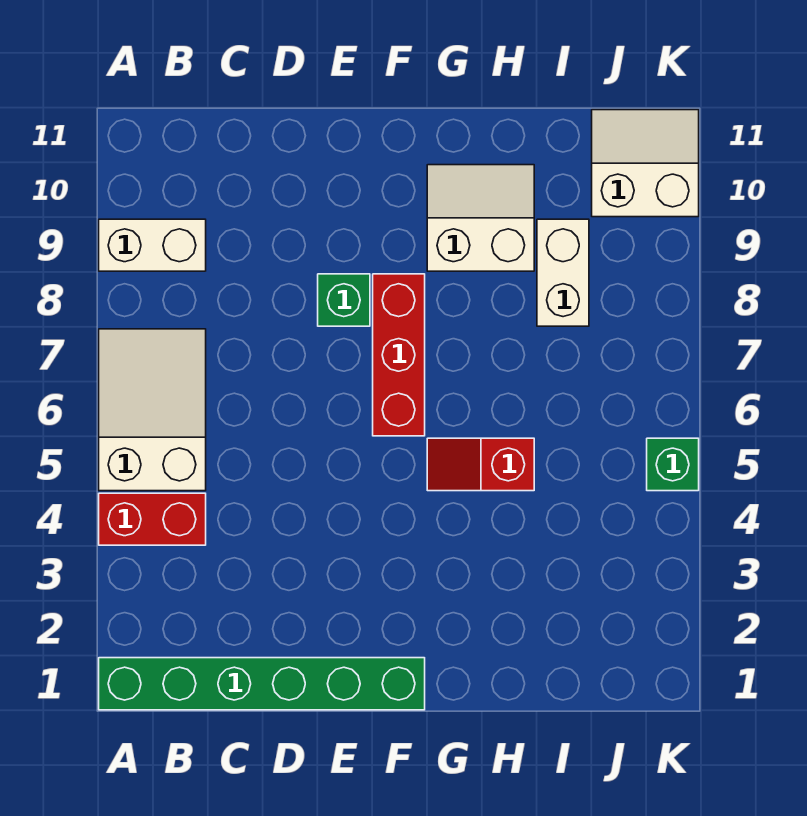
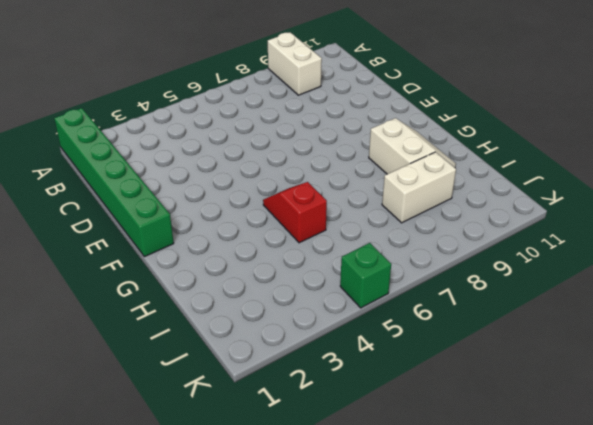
none -> red 1x2 brick [99,493,206,545]
none -> white 2x3 slope [99,329,206,491]

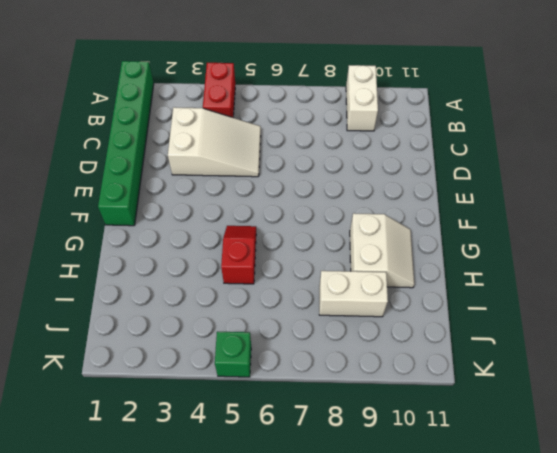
white 2x3 slope [168,107,261,177] -> white 2x3 slope moved to [99,329,206,491]
none -> green 1x1 brick [318,274,370,326]
none -> red 1x3 brick [373,274,425,436]

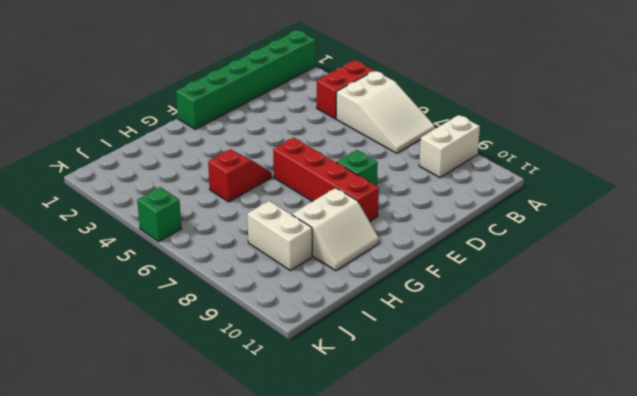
red 1x4 brick [273,138,379,221] -> red 1x3 brick [373,274,425,436]
none -> white 2x2 slope [592,110,699,217]

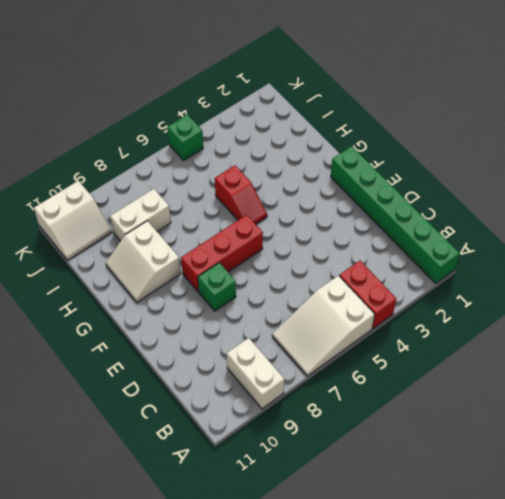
white 2x2 slope [34,181,111,260] -> white 2x2 slope turned to [592,110,699,217]

